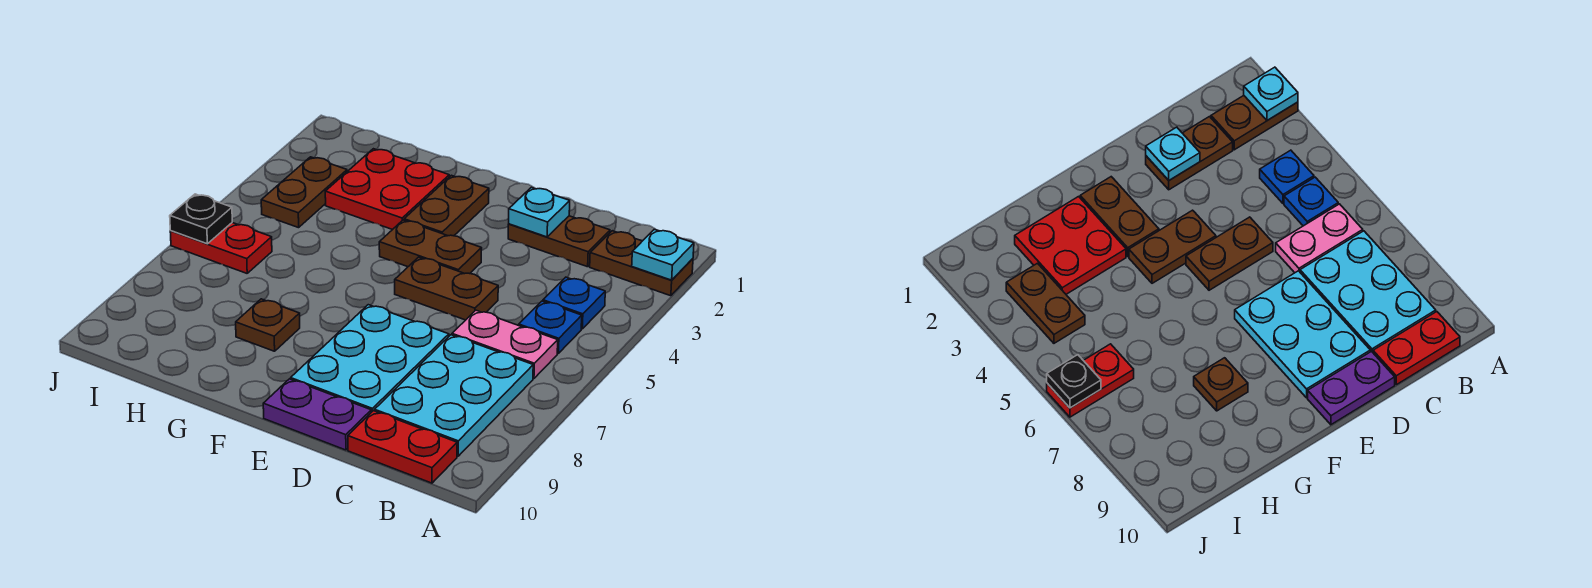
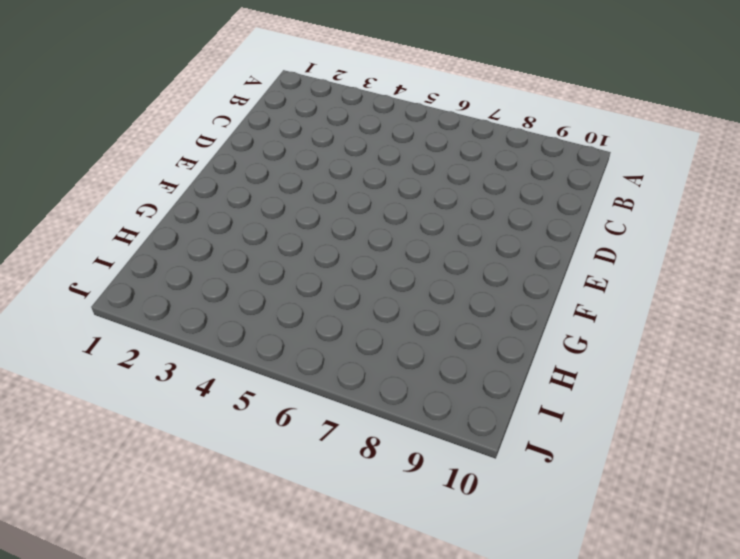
none -> brown 1x2 plate [590,231,693,296]
none -> blue 1x1 plate [543,277,605,329]
none -> blue 1x1 plate [519,301,582,353]

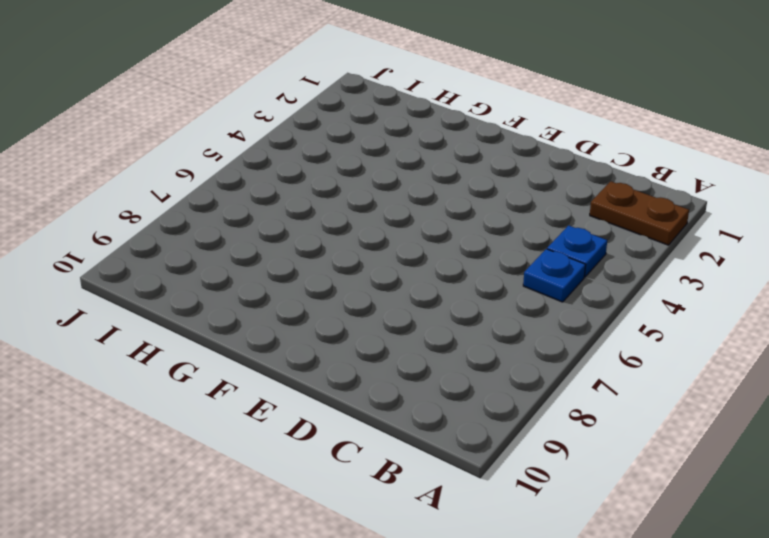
none -> pink 1x2 plate [452,310,558,378]
none -> cyan 2x3 plate [375,335,533,456]
none -> red 1x2 plate [348,411,457,483]

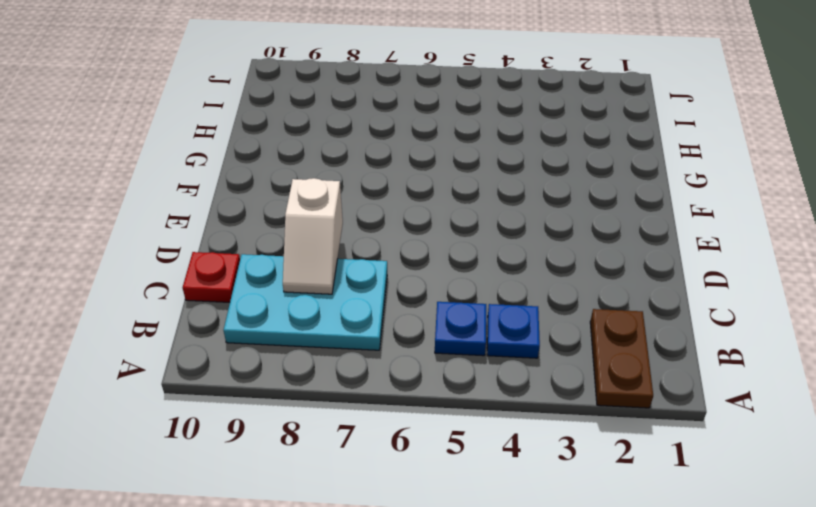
white 1x2 slope [283,178,343,294] -> none
red 1x1 plate [183,252,240,302] -> red 1x2 plate [348,411,457,483]
none -> pink 1x2 plate [452,310,558,378]
none -> brown 1x2 plate [508,216,610,267]
none -> brown 1x2 plate [395,257,498,320]

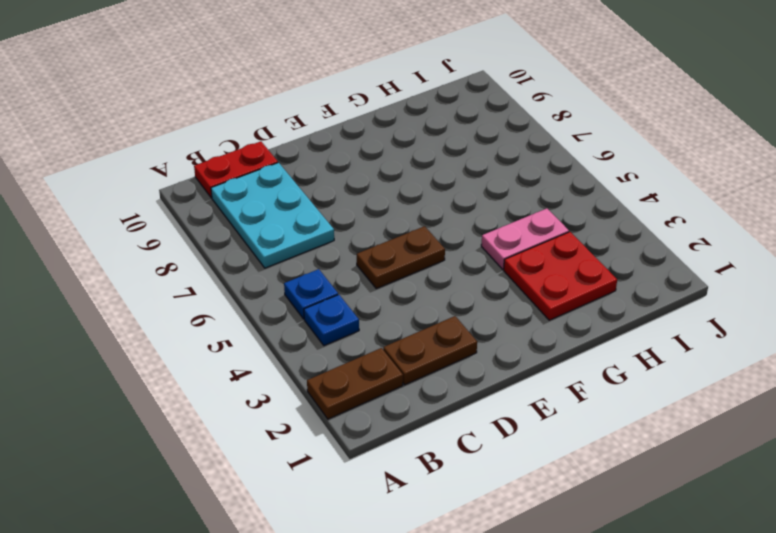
pink 1x2 plate [481,208,569,269] -> pink 1x2 plate moved to [452,310,558,378]
none -> cyan 2x3 plate [291,305,449,412]
none -> purple 1x2 plate [263,379,371,450]
none -> brown 1x2 plate [379,220,482,274]

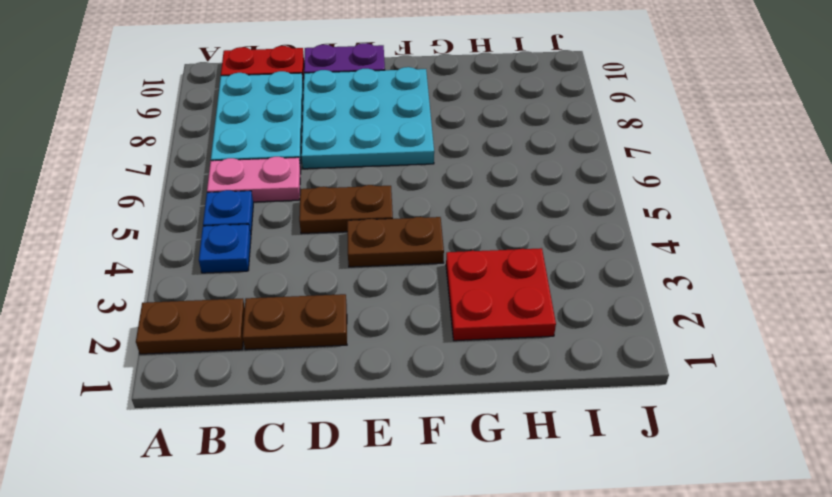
cyan 3x3 plate [301,67,434,169] -> cyan 2x3 plate [291,305,449,412]
none -> brown 1x2 plate [404,175,489,236]
none -> brown 1x1 plate [236,299,300,351]
none -> brown 1x2 plate [261,157,347,228]

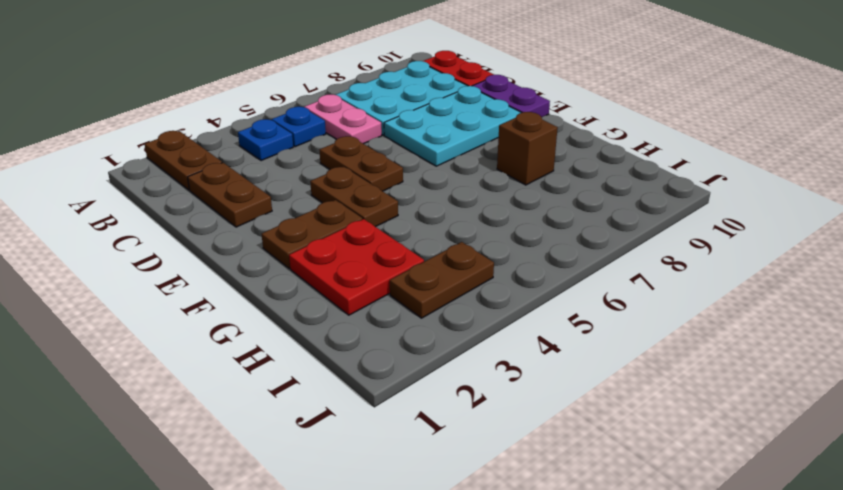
brown 1x1 brick [497,112,558,185] -> brown 1x1 plate [236,299,300,351]
none -> red 1x2 plate [170,223,272,273]
none -> cyan 1x1 plate [632,229,694,280]
none -> cyan 1x1 plate [509,187,570,237]

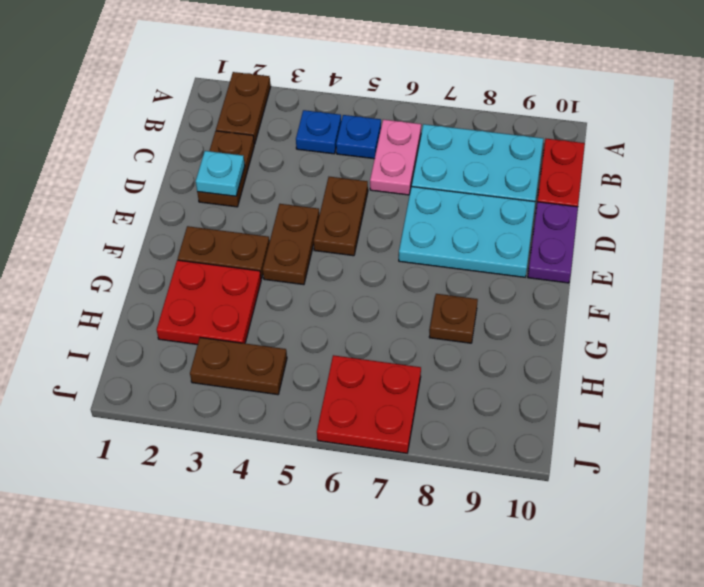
red 2x2 plate [317,355,421,453] -> red 1x2 plate [170,223,272,273]
none -> cyan 1x1 plate [632,229,694,280]
none -> black 1x1 plate [170,194,232,244]

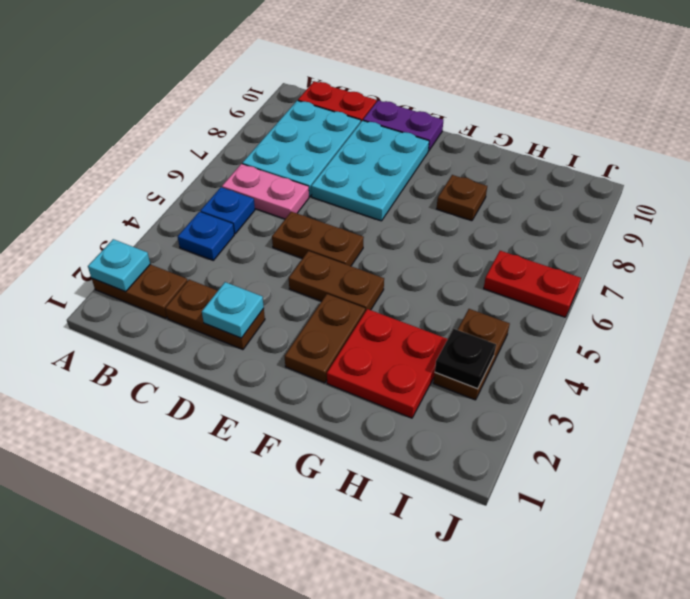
black 1x1 plate [435,329,496,389] -> black 1x1 plate moved to [170,194,232,244]

